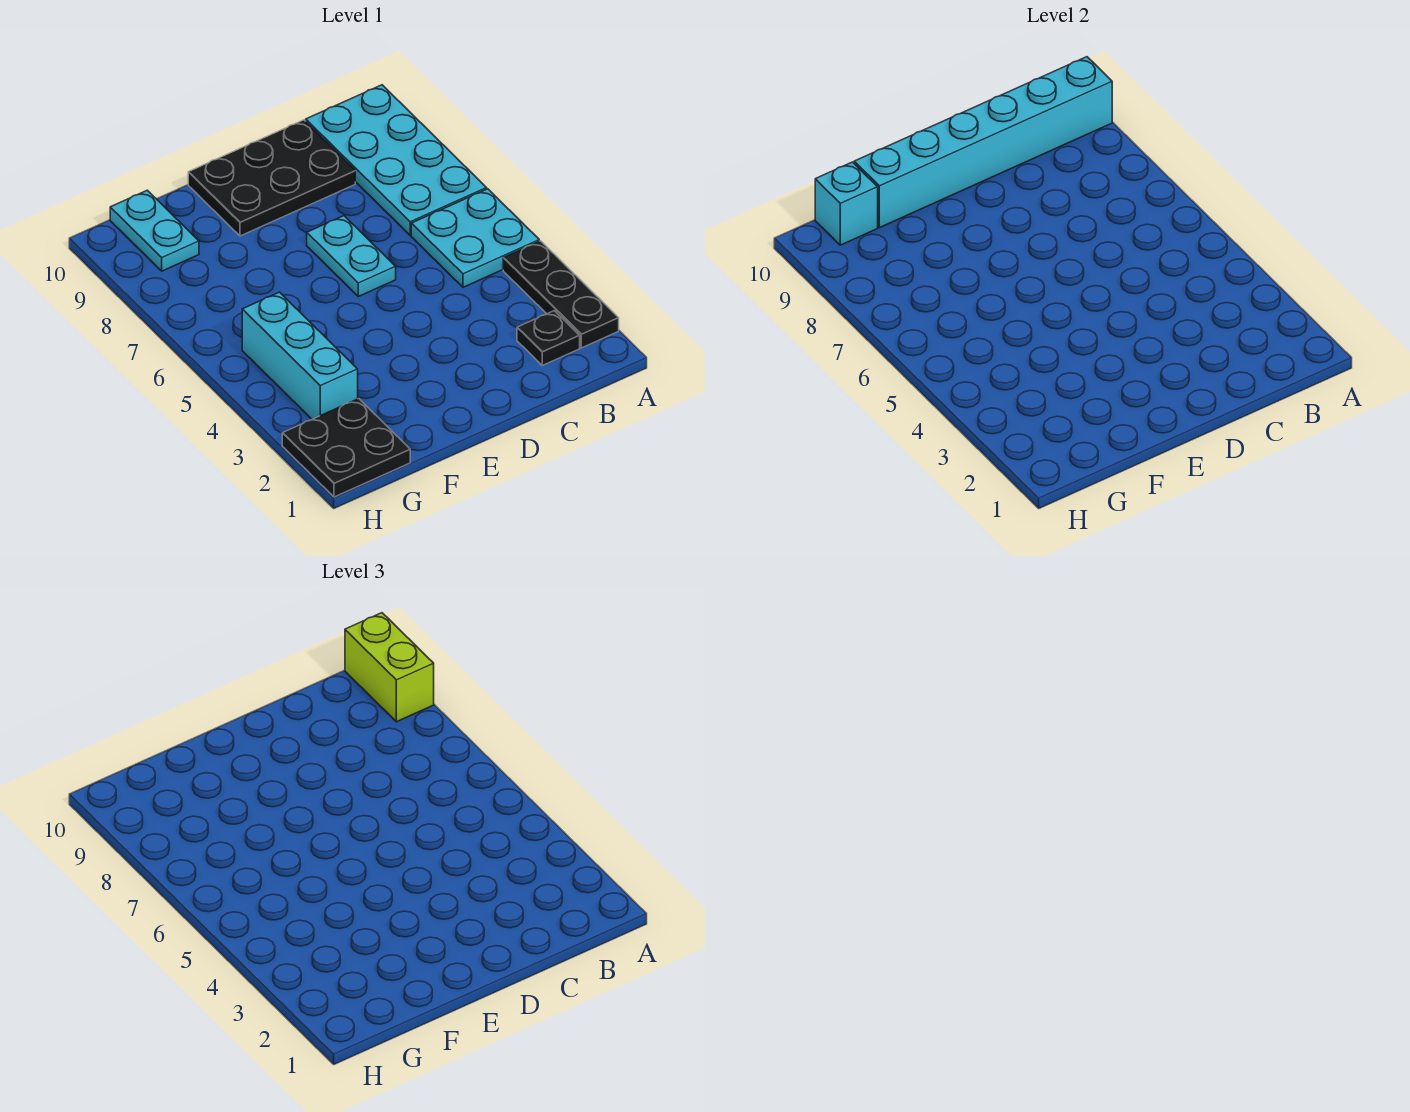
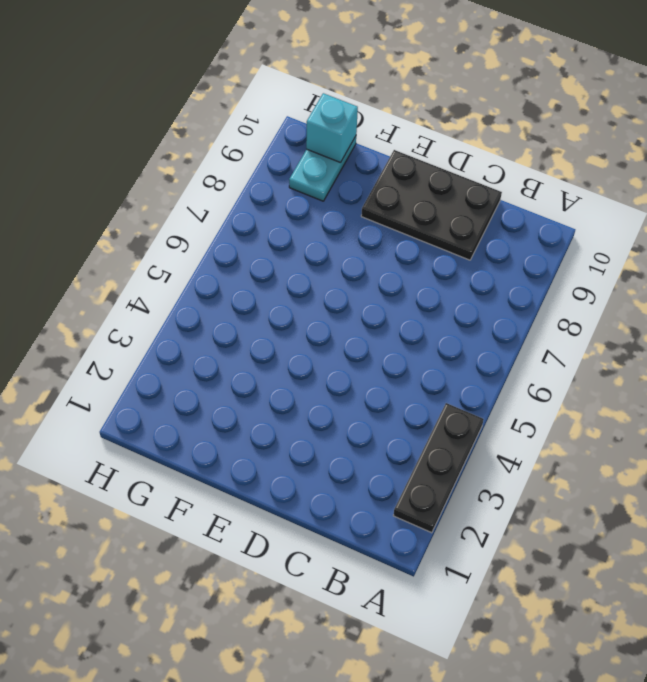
none -> cyan 2x2 plate [411,189,539,287]
none -> cyan 2x4 plate [306,85,487,235]
none -> black 1x1 plate [517,311,580,365]

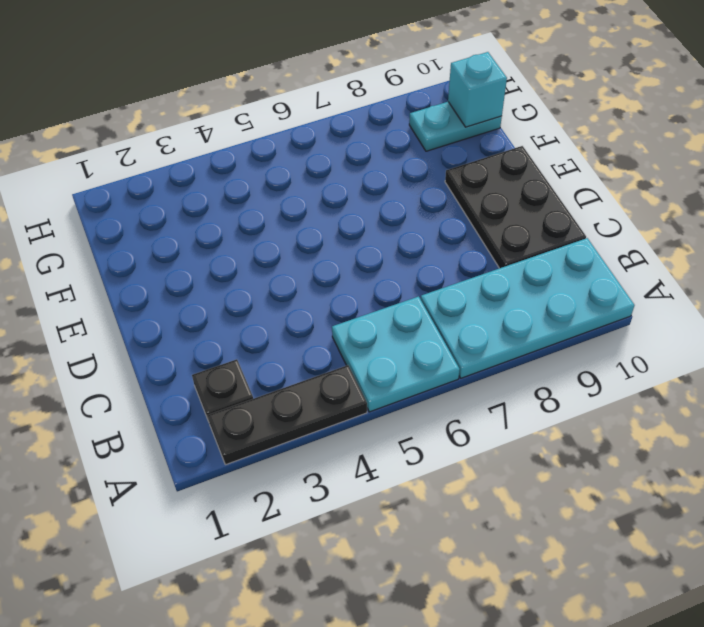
none -> cyan 1x2 plate [307,216,396,297]
none -> black 2x2 plate [282,399,410,497]
none -> cyan 1x3 brick [242,292,358,419]

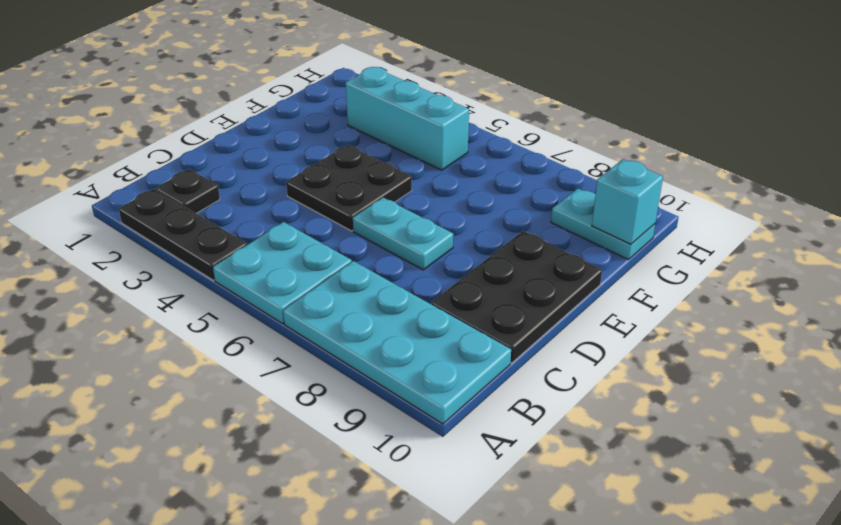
black 2x2 plate [286,145,412,231] -> black 2x2 plate moved to [282,399,410,497]
none -> cyan 1x6 brick [854,57,1112,228]
none -> lime 1x2 brick [345,613,434,722]

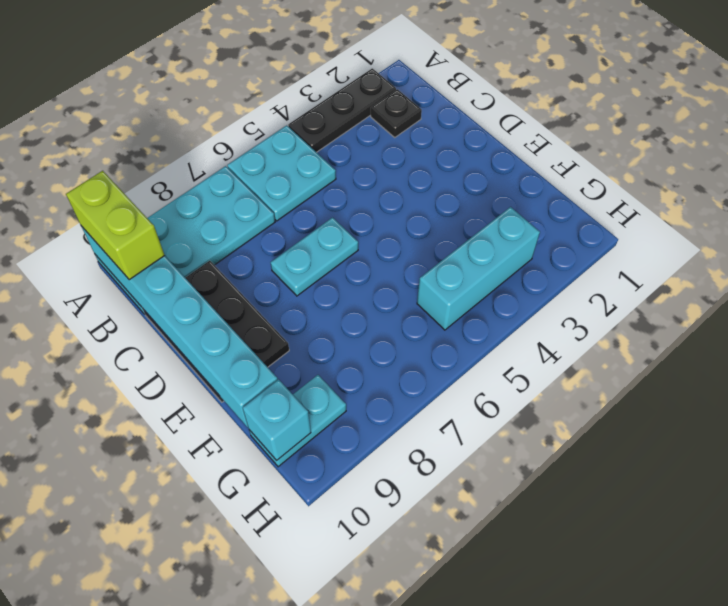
lime 1x2 brick [66,171,165,280] -> lime 1x2 brick turned to [345,613,434,722]
none -> black 2x2 plate [282,399,410,497]

